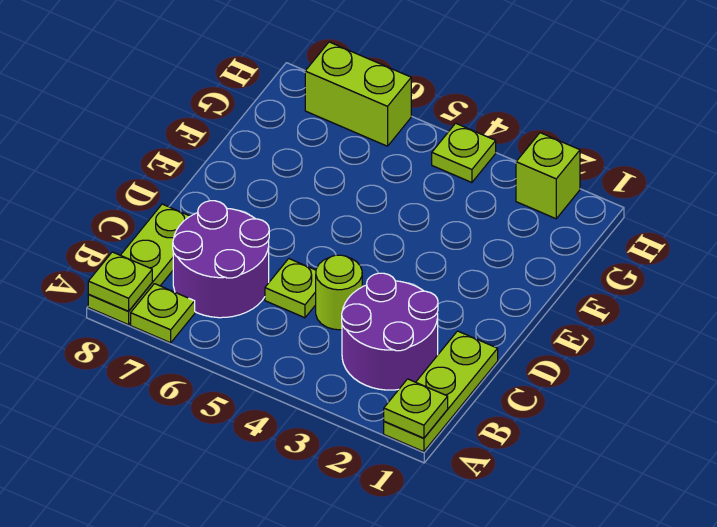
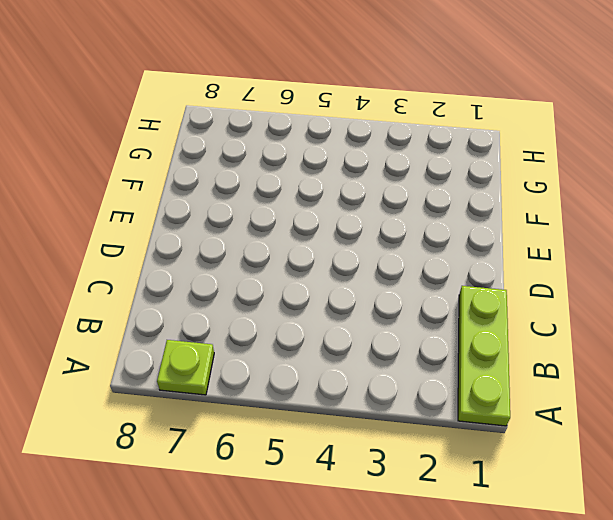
none -> lime 1x3 plate [88,204,190,325]
none -> purple 2x2 round brick [342,273,438,390]
none -> purple 2x2 round brick [173,201,269,318]

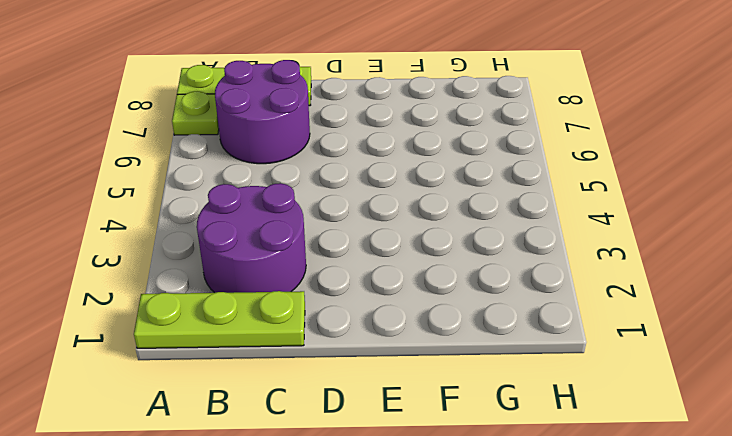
none -> lime 1x1 round brick [316,255,362,330]
none -> lime 1x1 plate [265,259,316,318]
none -> lime 1x1 brick [516,133,580,219]

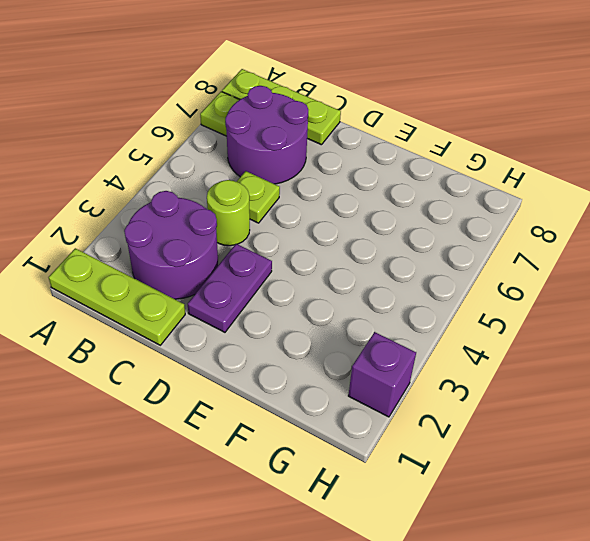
purple 1x2 plate [188,244,272,332] -> none
purple 1x1 brick [348,332,416,417] -> lime 1x1 brick [516,133,580,219]
none -> lime 1x1 plate [432,123,496,183]
none -> lime 1x2 brick [305,42,411,146]
none -> lime 1x1 plate [384,379,448,438]

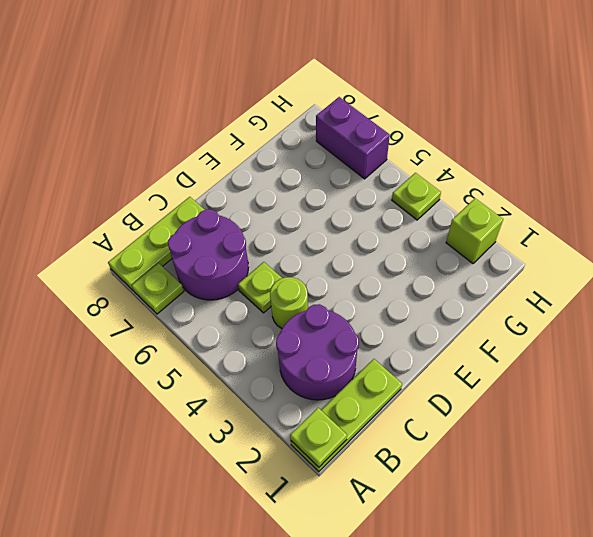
purple 1x2 brick [316,97,390,179] -> lime 1x2 brick [305,42,411,146]
none -> lime 1x1 plate [88,252,152,311]

